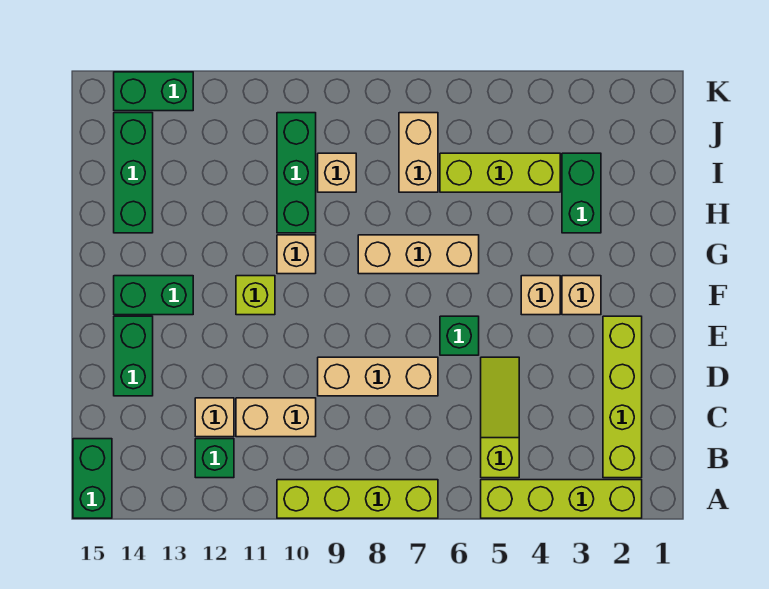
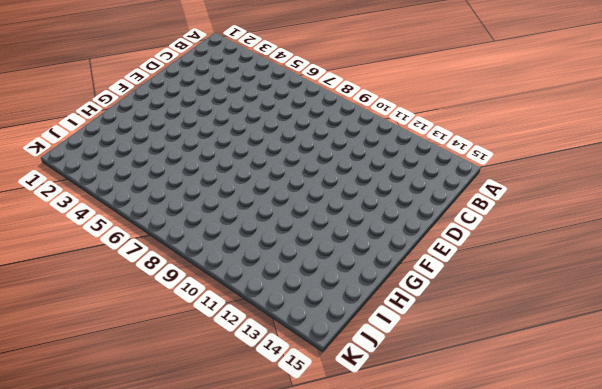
none -> lime 1x4 brick [481,480,642,518]
none -> lime 1x4 brick [277,480,438,518]
none -> green 1x2 brick [73,439,112,518]

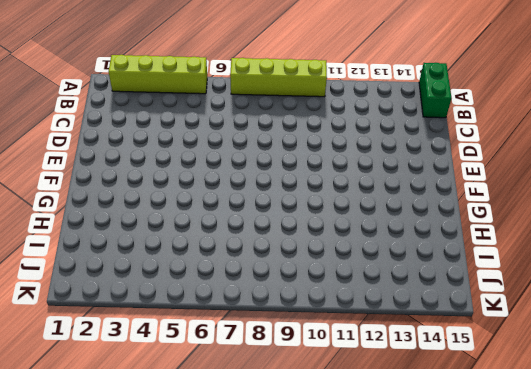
none -> lime 1x4 brick [603,316,642,478]
none -> lime 1x3 slope [481,357,519,478]
none -> green 1x1 brick [195,439,234,478]

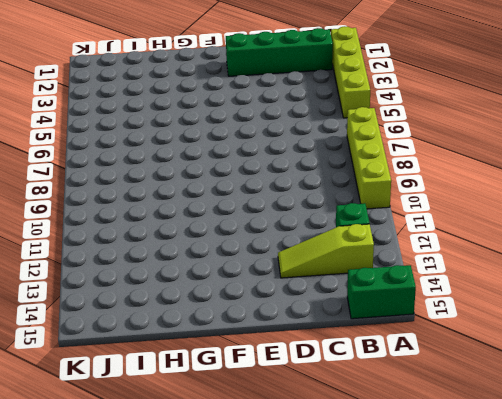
green 1x4 brick [226,28,333,76] -> lime 1x4 brick [603,316,642,478]
lime 1x3 slope [278,224,374,278] -> lime 1x3 slope moved to [481,357,519,478]
none -> tan 1x2 brick [236,398,316,437]
none -> tan 1x1 brick [195,398,234,437]
none -> tan 1x3 brick [318,357,438,396]

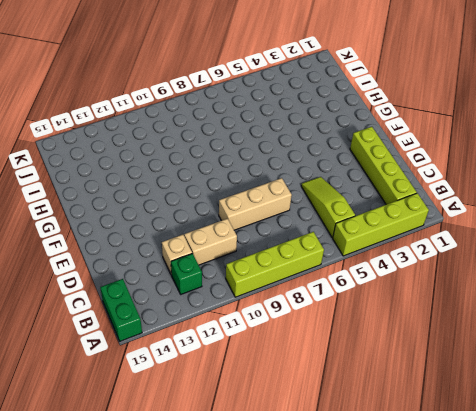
none -> green 1x2 brick [114,316,153,396]
none -> green 1x1 brick [440,316,479,355]
none -> tan 1x1 brick [562,276,601,315]

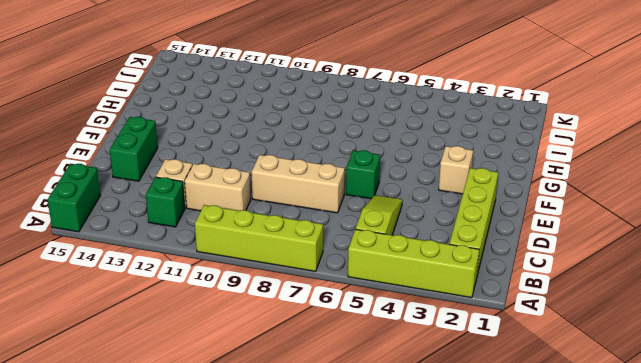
none -> tan 1x1 brick [521,276,560,315]
none -> lime 1x1 brick [236,276,275,315]
none -> green 1x2 brick [114,276,193,315]

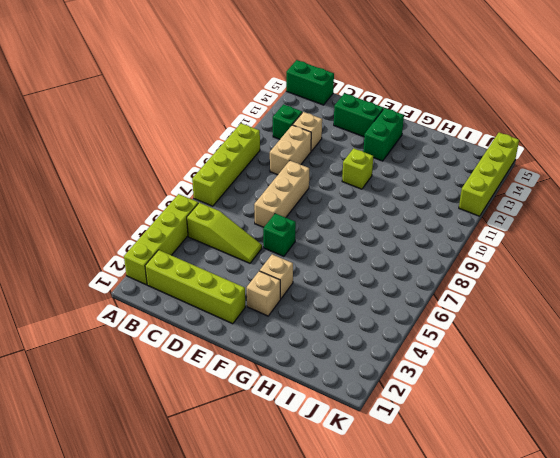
lime 1x4 brick [459,133,519,216] -> green 1x2 brick [114,72,193,111]
none -> tan 1x3 brick [358,235,479,274]
none -> tan 1x1 brick [277,235,316,274]
none -> green 1x2 brick [562,153,601,233]

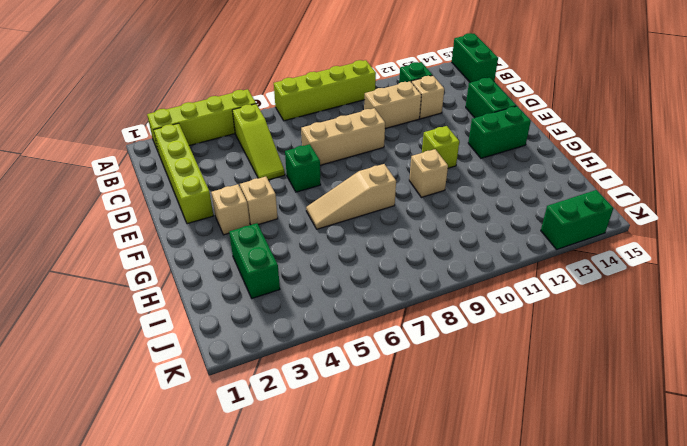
tan 1x3 slope [306,164,396,229] -> tan 1x3 brick [358,235,479,274]
none -> green 1x3 brick [277,113,316,233]
none -> green 1x3 brick [114,113,153,233]
none -> lime 1x3 brick [440,153,560,192]

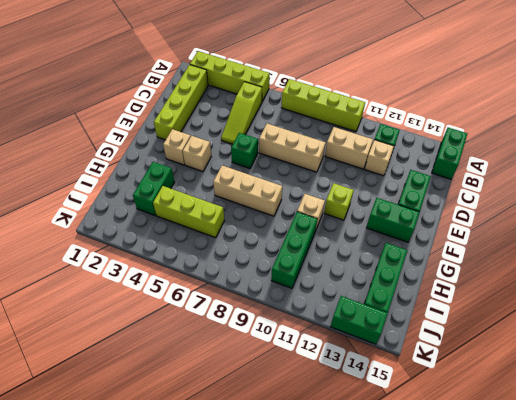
none -> tan 1x2 brick [399,113,438,192]
none -> tan 1x1 brick [318,153,356,192]

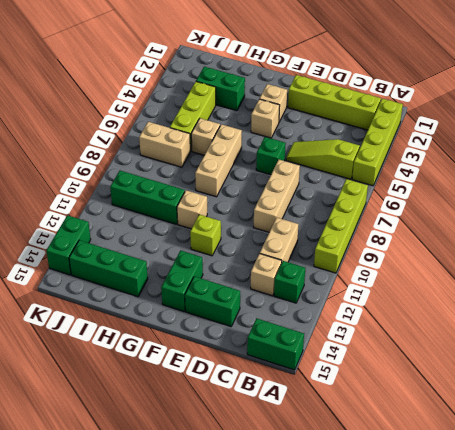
tan 1x1 brick [191,118,220,155] -> tan 1x1 brick moved to [318,153,356,192]

